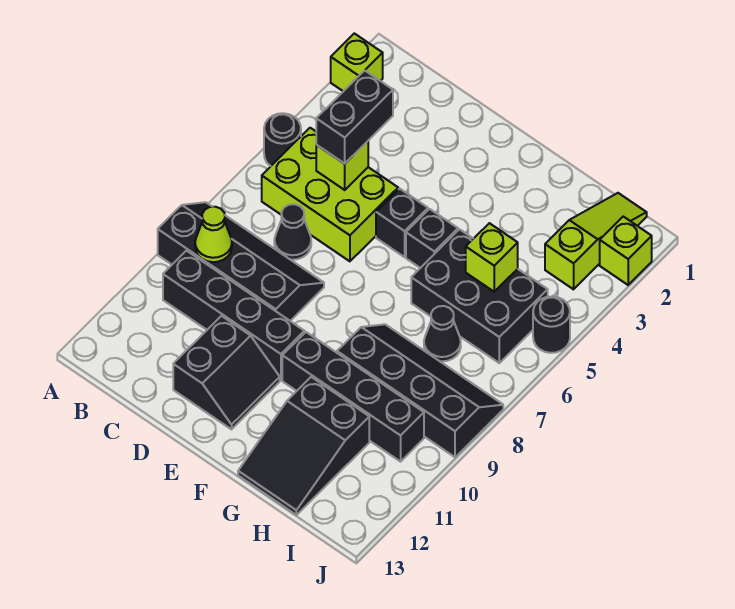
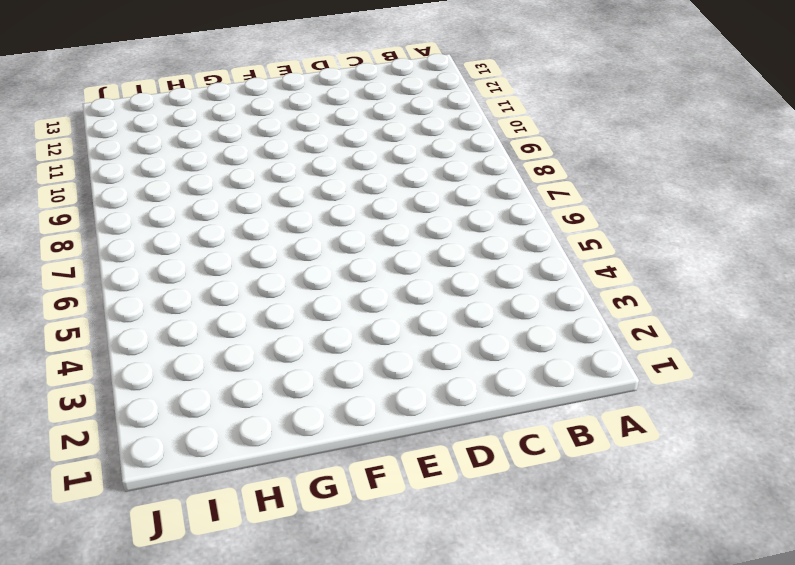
none -> lime 1x1 brick [331,33,383,91]
none -> black 1x1 round brick [264,113,301,166]
none -> black 2x4 slope [158,202,324,321]

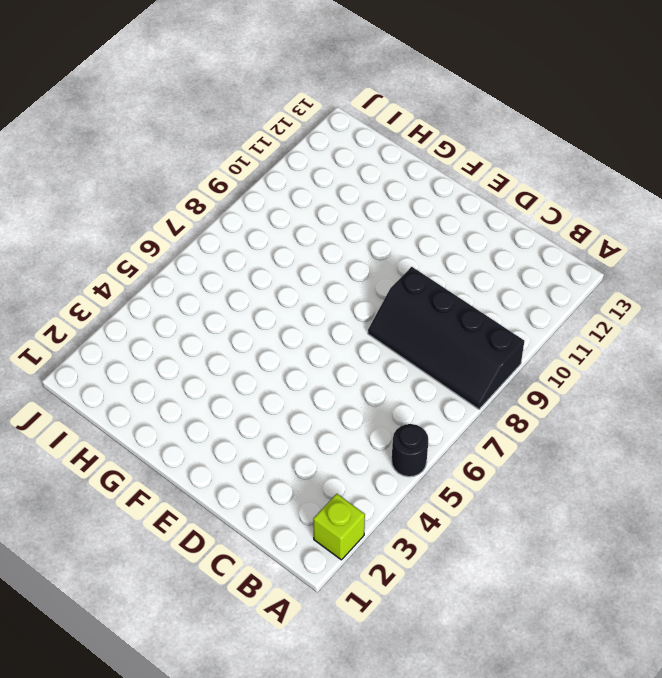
none -> lime 2x3 brick [262,128,398,261]
none -> black 1x4 brick [163,251,305,380]
none -> black 1x1 cone [274,204,311,260]

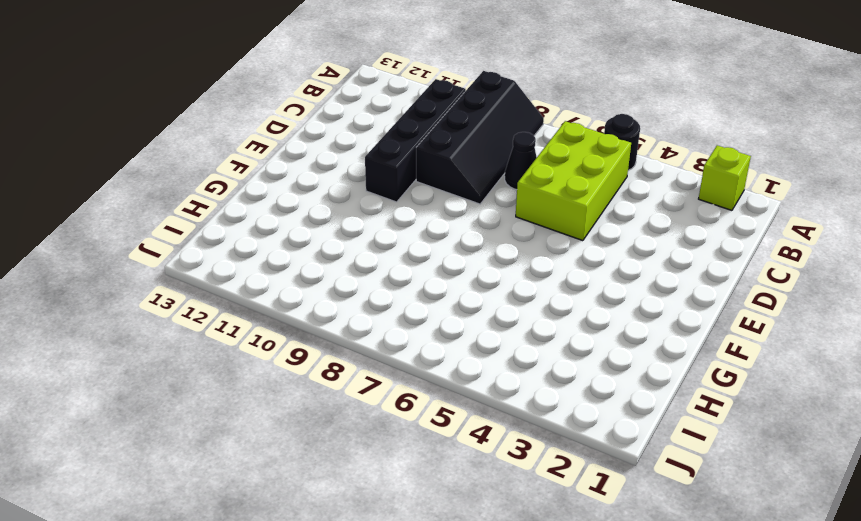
none -> black 2x2 slope [173,316,280,429]
none -> black 1x1 brick [376,189,428,257]
none -> black 1x1 brick [406,209,458,268]

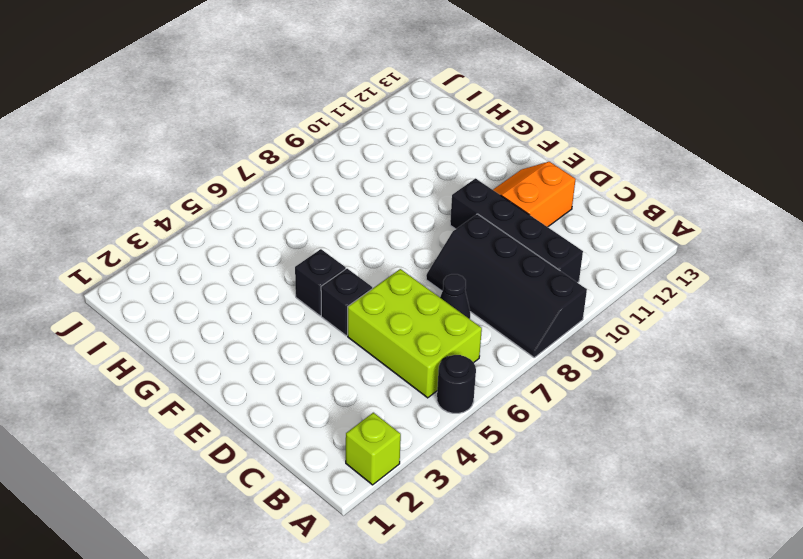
orange 2x2 slope [493,162,576,227] -> black 2x2 slope [173,316,280,429]
none -> black 1x4 brick [282,332,424,462]
none -> black 2x3 brick [411,229,548,363]
none -> black 2x4 slope [337,324,503,457]

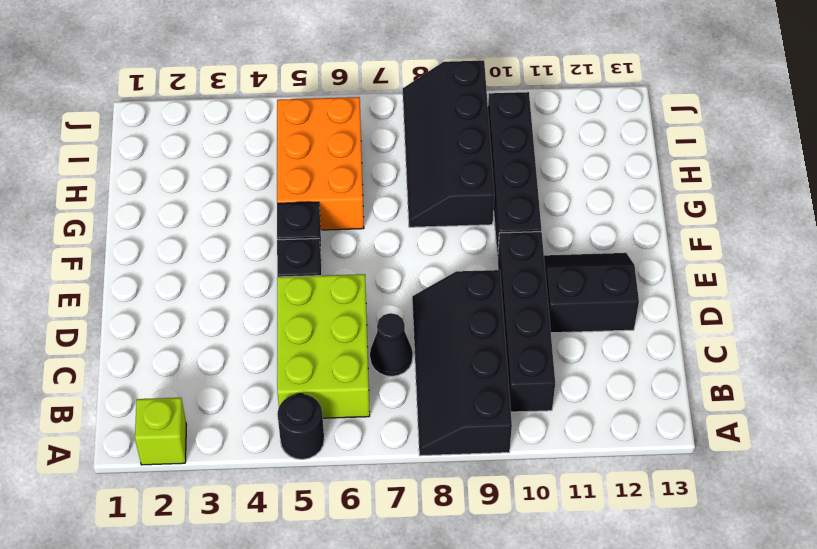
orange 2x3 brick [277,97,364,230] -> black 2x3 brick [411,229,548,363]
none -> black 2x3 slope [238,377,369,515]
none -> black 1x1 cone [424,306,461,361]
none -> lime 1x3 slope [545,193,647,289]

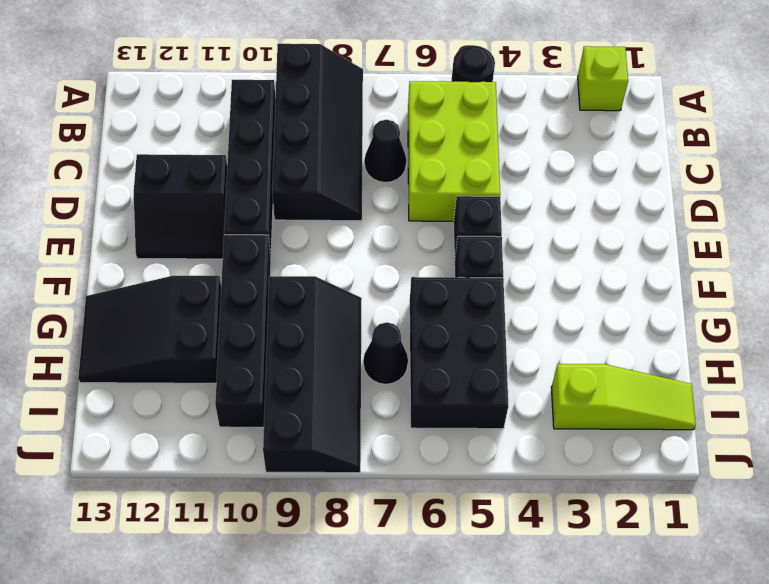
none -> lime 1x1 brick [600,217,652,285]
none -> black 1x1 round brick [533,296,570,353]
none -> lime 1x1 cone [195,207,232,262]

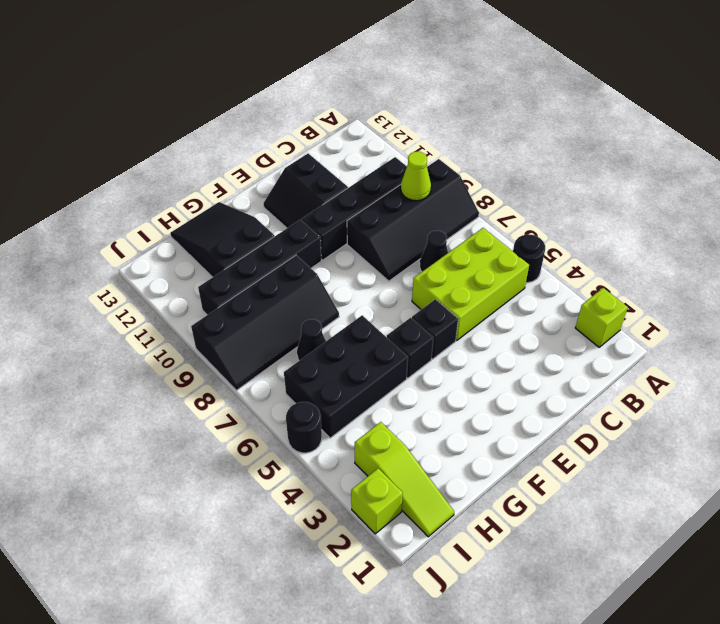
none -> lime 1x1 brick [316,141,368,190]
none -> lime 1x1 brick [466,223,518,292]
none -> black 1x2 brick [316,70,393,164]

